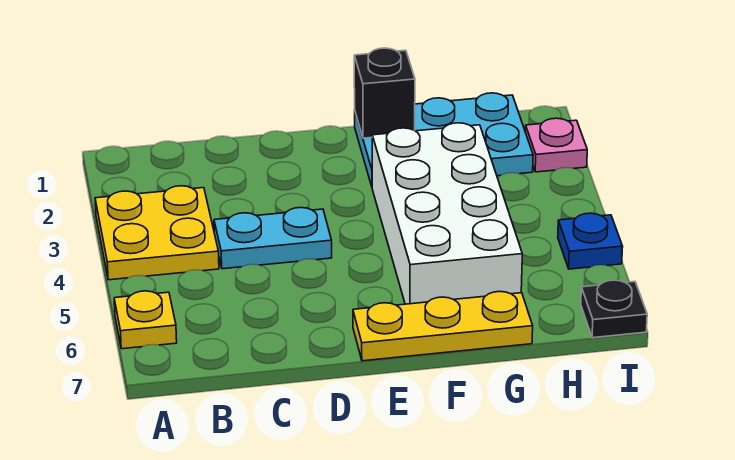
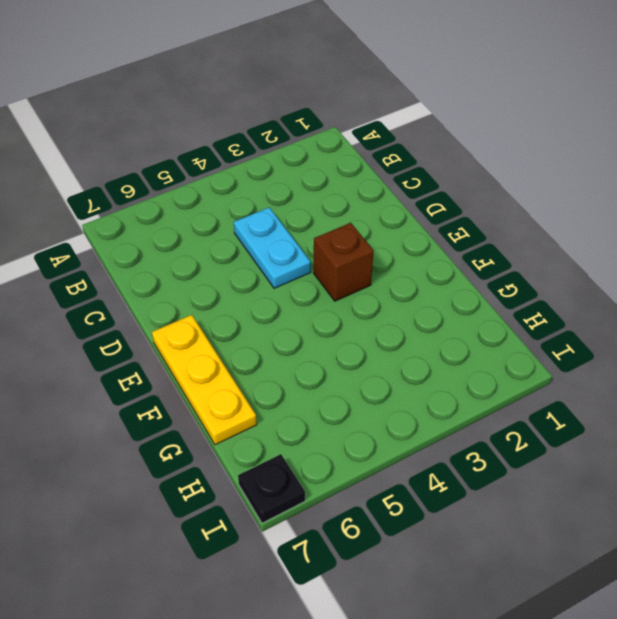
brown 1x1 brick [313,223,374,301] -> none
none -> yellow 2x2 plate [95,186,219,280]
none -> yellow 1x1 plate [114,291,177,349]

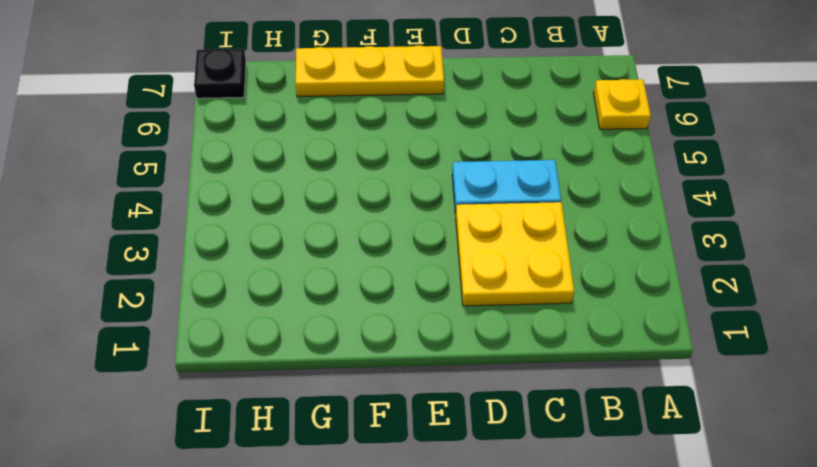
yellow 2x2 plate [456,202,574,306] -> yellow 2x2 plate moved to [95,186,219,280]
none -> cyan 2x3 plate [355,93,533,186]
none -> white 2x4 brick [372,123,522,304]

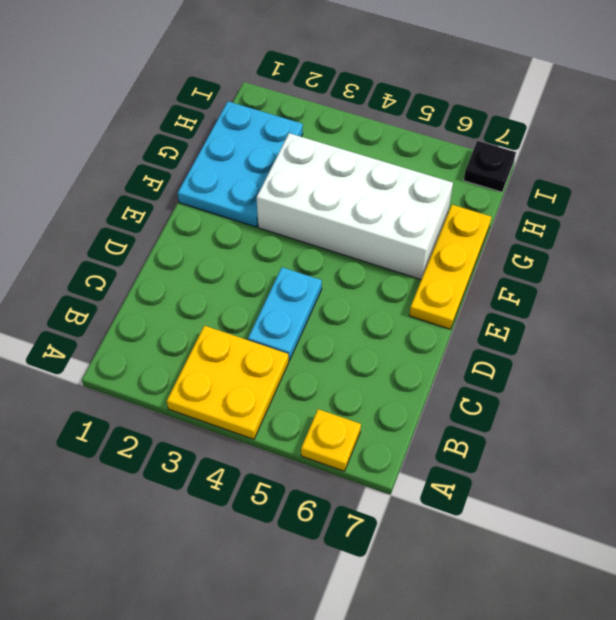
none -> pink 1x1 plate [525,118,587,172]
none -> blue 1x1 plate [558,213,623,269]

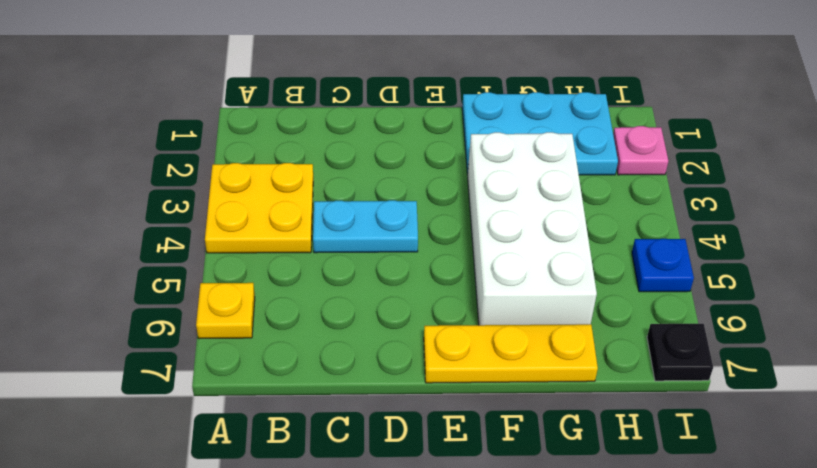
none -> black 1x1 brick [354,48,415,138]

